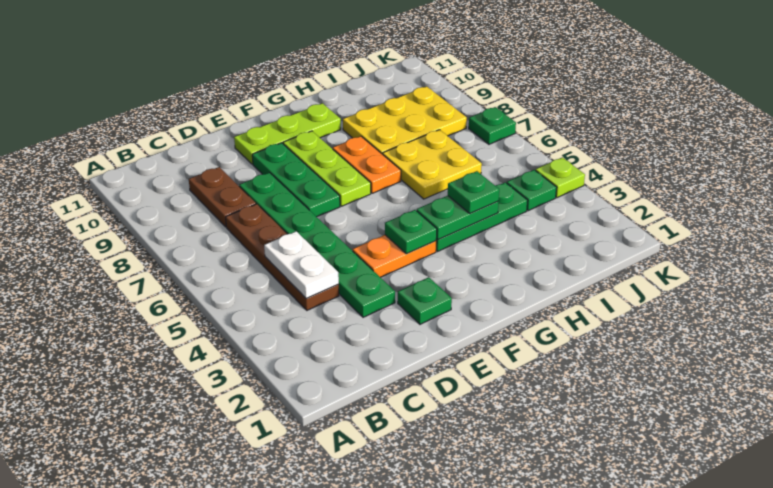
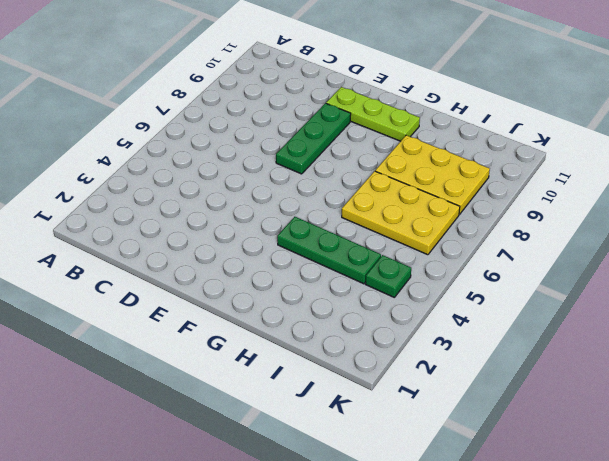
yellow 2x3 plate [342,171,460,255] -> yellow 2x2 plate [383,130,482,199]
none -> brown 1x4 plate [226,204,339,310]
none -> brown 1x2 plate [189,167,256,227]
none -> green 1x6 plate [239,173,395,317]

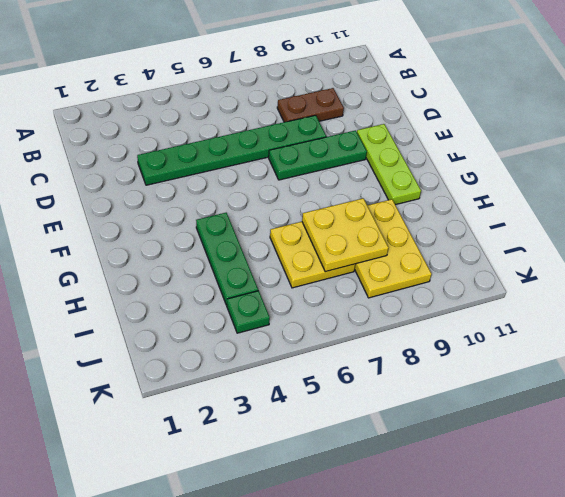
yellow 2x2 plate [302,198,388,272] -> none
none -> brown 1x4 plate [226,204,339,310]
none -> green 1x1 plate [398,277,452,324]
none -> orange 1x2 plate [353,235,436,277]

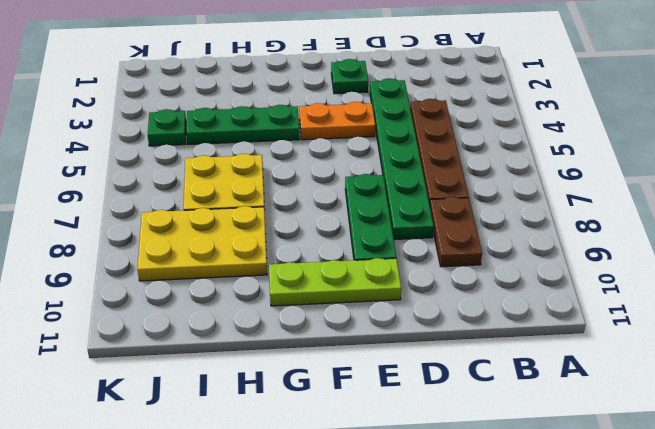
none -> lime 1x3 plate [283,131,371,206]
none -> orange 1x2 plate [333,136,401,193]
none -> lime 1x1 plate [535,157,585,198]

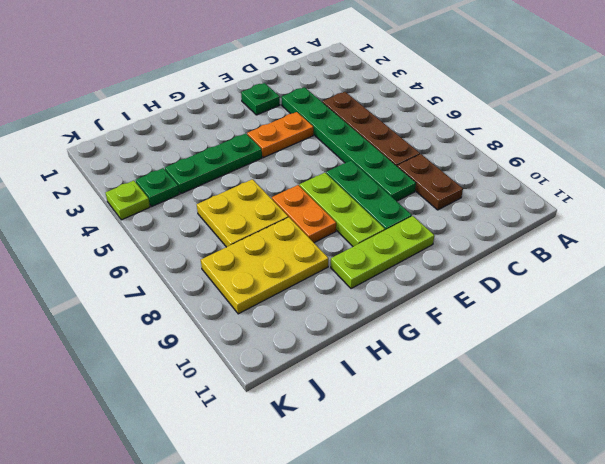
none -> green 1x1 plate [469,107,516,144]
none -> white 1x2 plate [264,231,339,298]
none -> green 1x1 plate [385,210,437,254]

